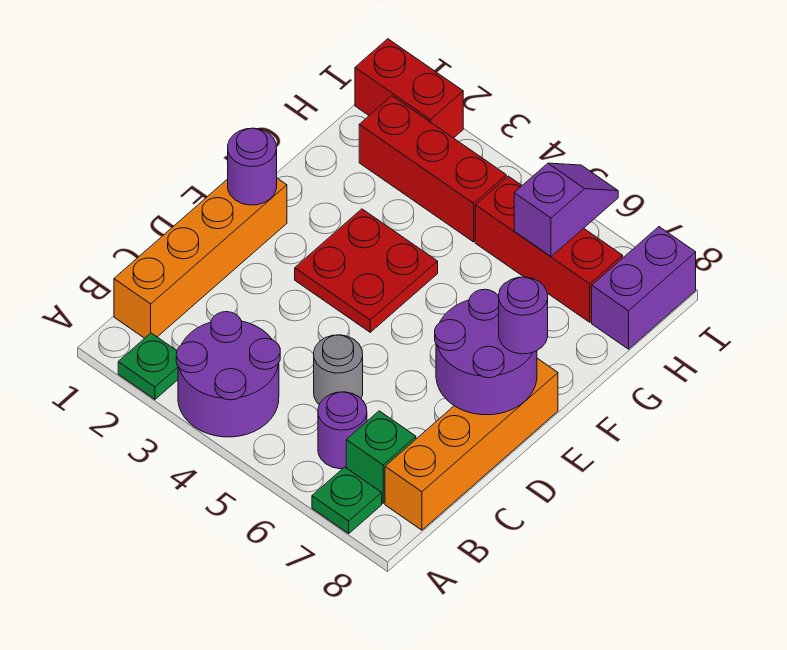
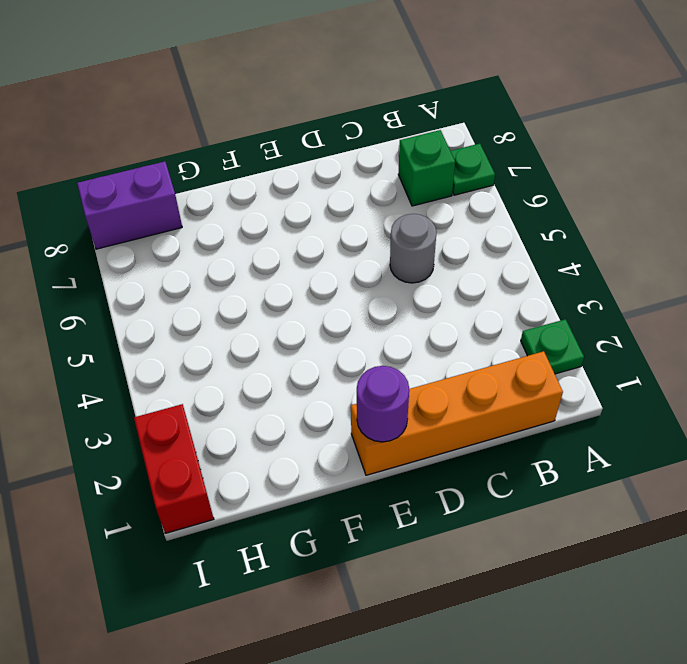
none -> purple 2x2 round brick [176,312,280,437]
none -> purple 1x1 round brick [318,392,367,469]
none -> orange 1x4 brick [385,358,558,530]

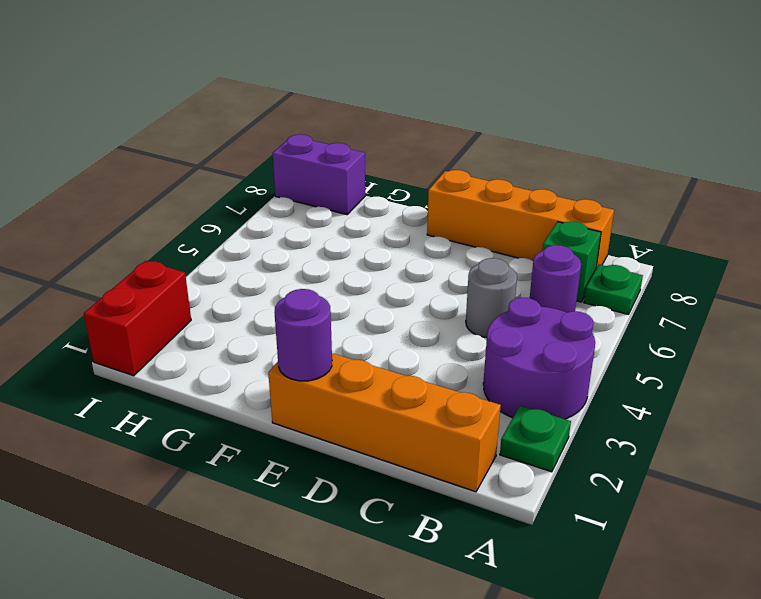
none -> red 2x2 plate [295,209,438,332]
none -> red 1x3 brick [359,96,506,242]
none -> red 1x3 brick [475,176,623,322]

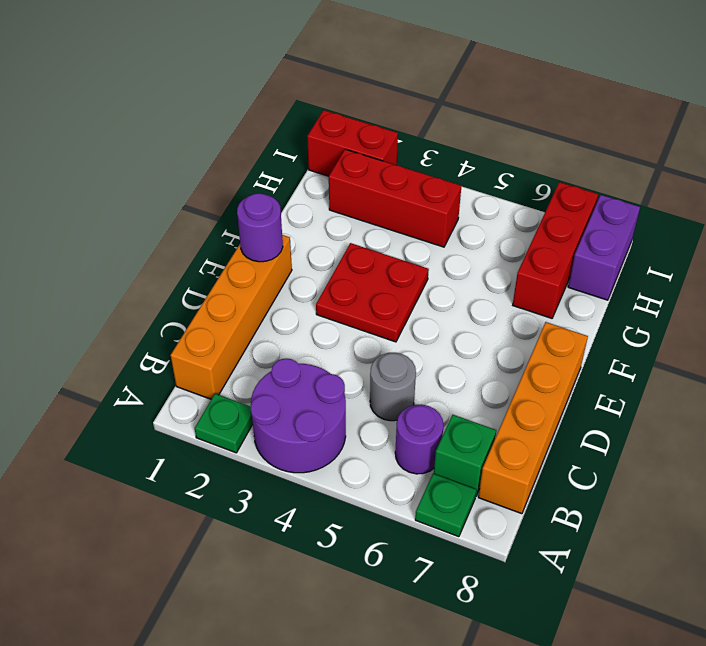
red 1x3 brick [513,182,598,318] -> red 1x3 brick turned to [475,176,623,322]
none -> purple 2x2 round brick [435,289,537,415]
none -> purple 1x2 slope [514,163,618,256]
none -> purple 1x1 round brick [499,277,548,354]

